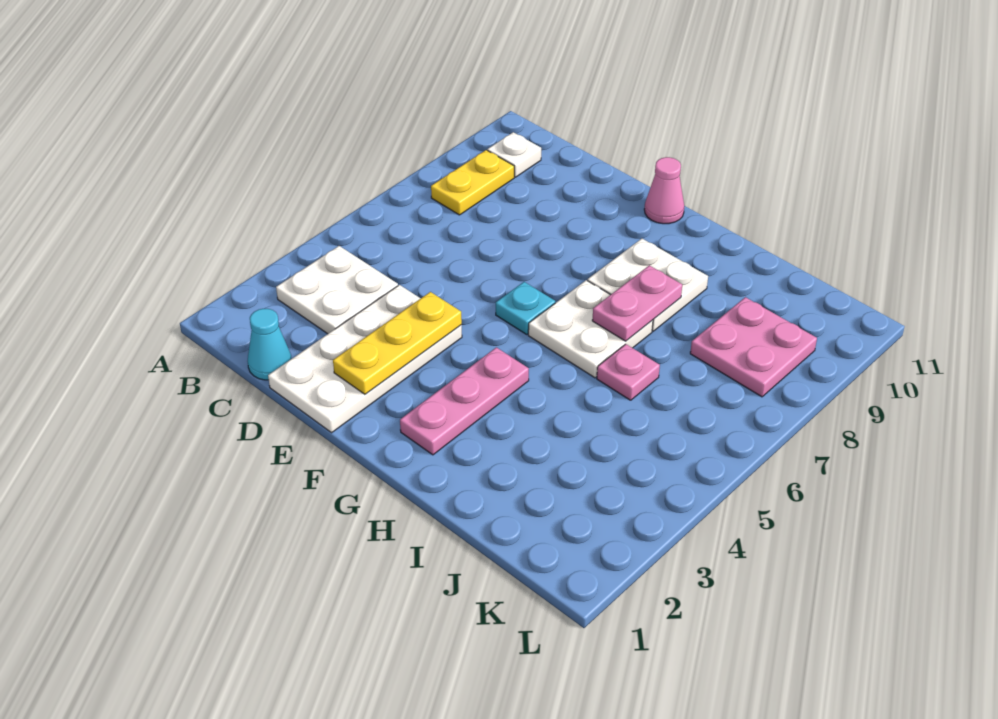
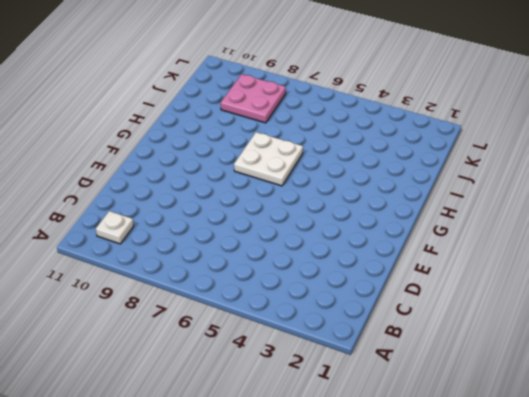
none -> white 2x2 plate [276,246,398,334]
none -> yellow 1x2 plate [431,150,514,215]
none -> cyan 1x1 cone [248,309,292,380]

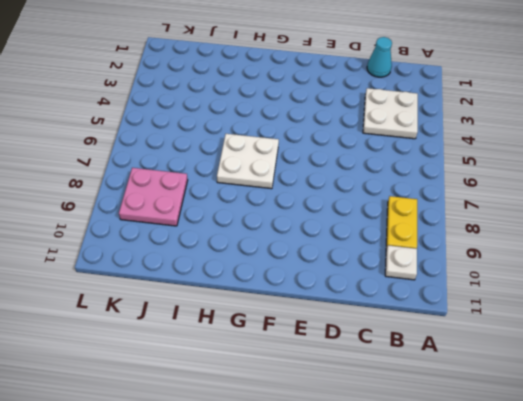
none -> white 2x4 plate [268,285,462,433]
none -> cyan 1x1 plate [496,282,555,334]
none -> pink 1x1 cone [644,157,684,224]

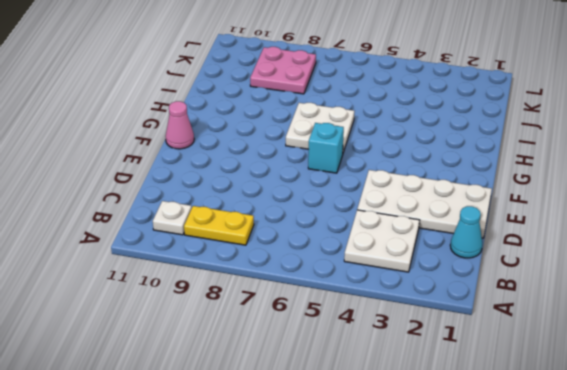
cyan 1x1 brick [308,123,344,173] -> cyan 1x1 plate [496,282,555,334]
none -> pink 1x3 plate [400,347,529,455]
none -> white 2x2 plate [587,239,708,331]
none -> pink 1x1 plate [597,344,660,400]

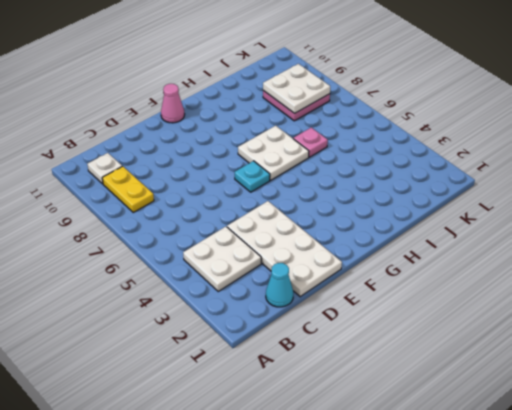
white 2x2 plate [263,64,330,113] -> white 2x2 plate moved to [587,239,708,331]
none -> pink 1x3 plate [400,347,529,455]
none -> yellow 1x3 plate [333,292,462,394]
none -> pink 1x2 plate [592,265,682,341]

